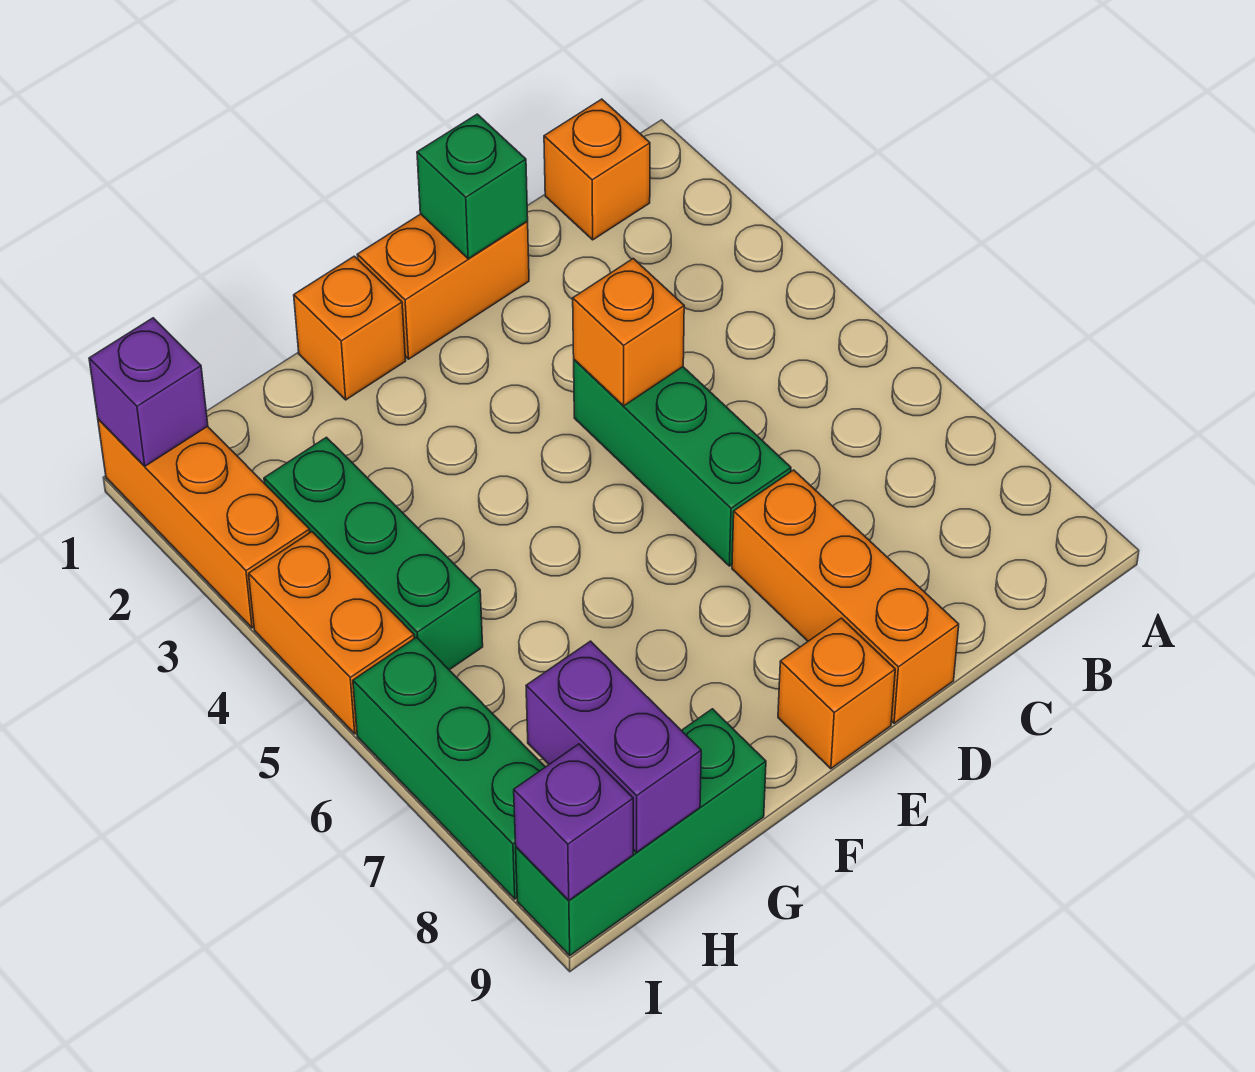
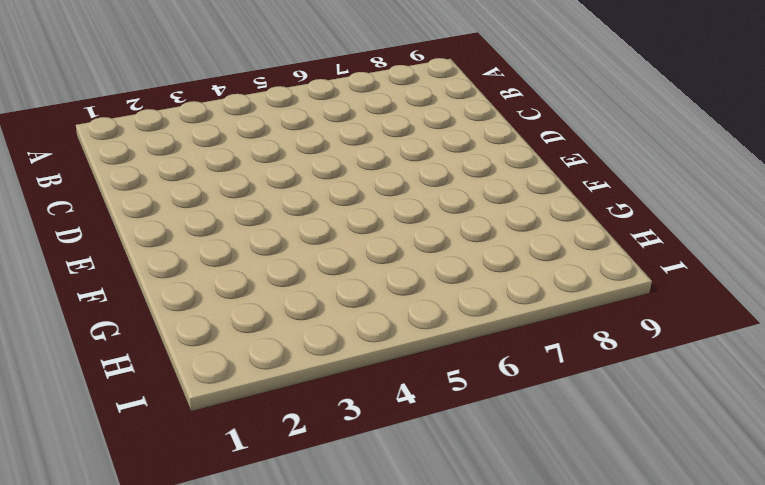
none -> orange 1x1 brick [544,99,650,240]
none -> orange 1x2 brick [357,214,529,359]
none -> green 1x3 brick [574,360,791,566]

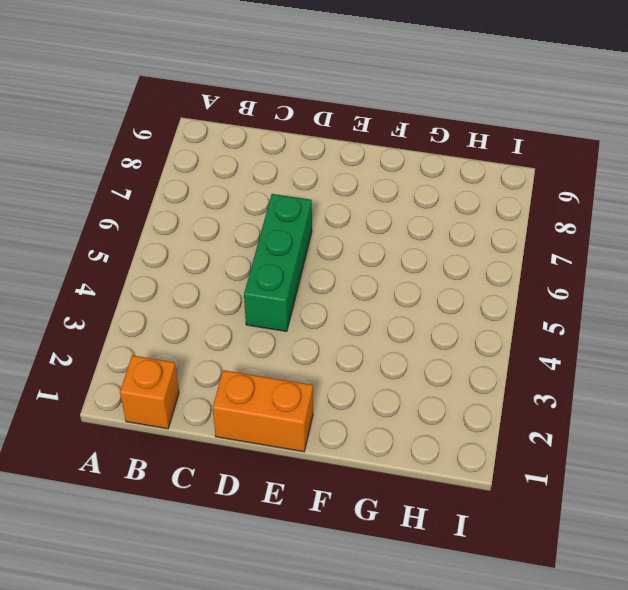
none -> orange 1x3 brick [732,470,959,723]
none -> orange 1x1 brick [778,618,895,769]
none -> orange 1x1 brick [294,256,406,400]

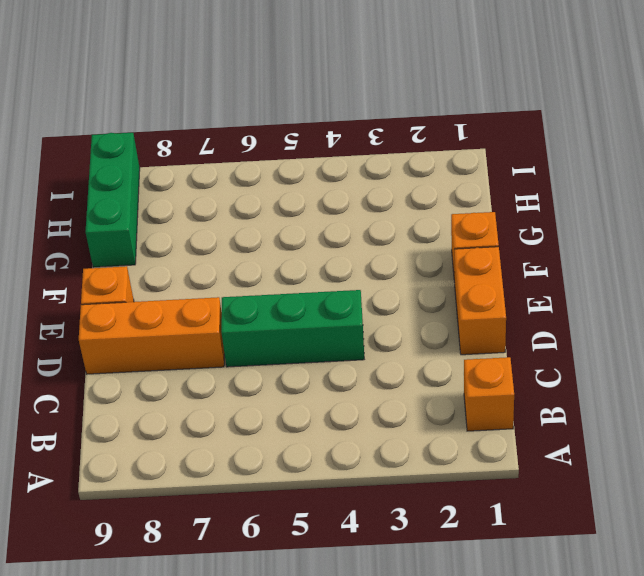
none -> green 1x3 brick [264,437,483,670]
none -> orange 1x3 brick [98,419,310,628]
none -> orange 1x2 brick [249,532,414,734]

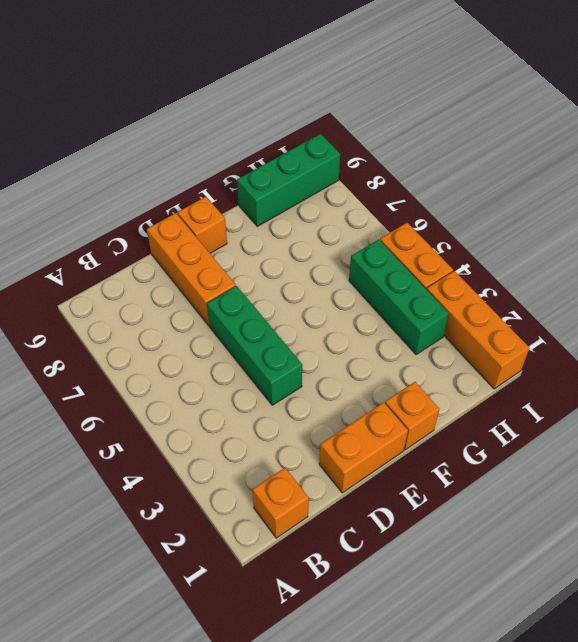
none -> green 1x3 brick [353,637,545,899]
none -> green 1x1 brick [417,114,528,259]
none -> orange 1x1 brick [573,259,684,406]

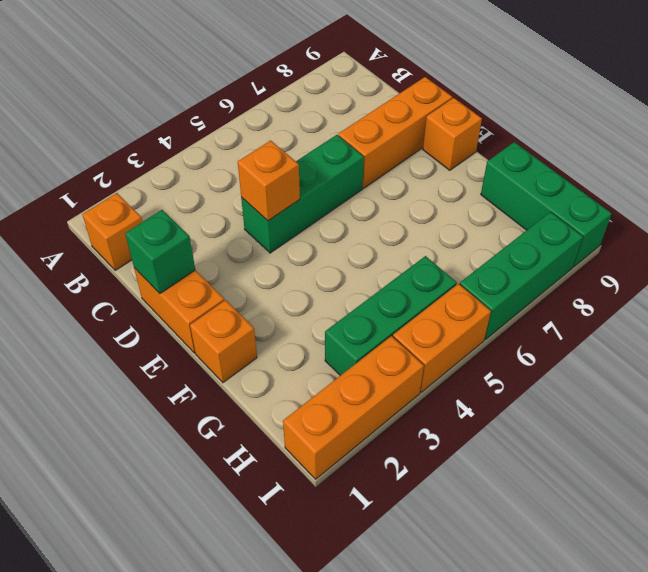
none -> purple 1x2 brick [526,641,701,852]
none -> purple 1x1 brick [89,318,208,466]
none -> purple 1x1 brick [514,744,633,900]

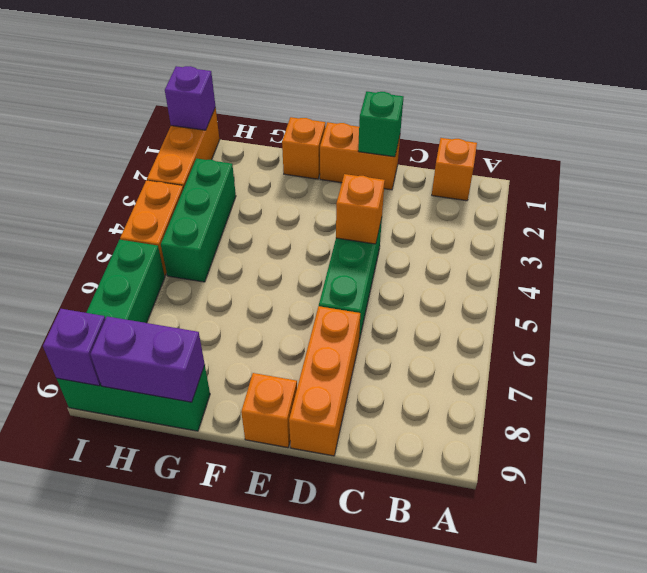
purple 1x2 brick [90,316,205,402] -> purple 1x2 brick turned to [526,641,701,852]

